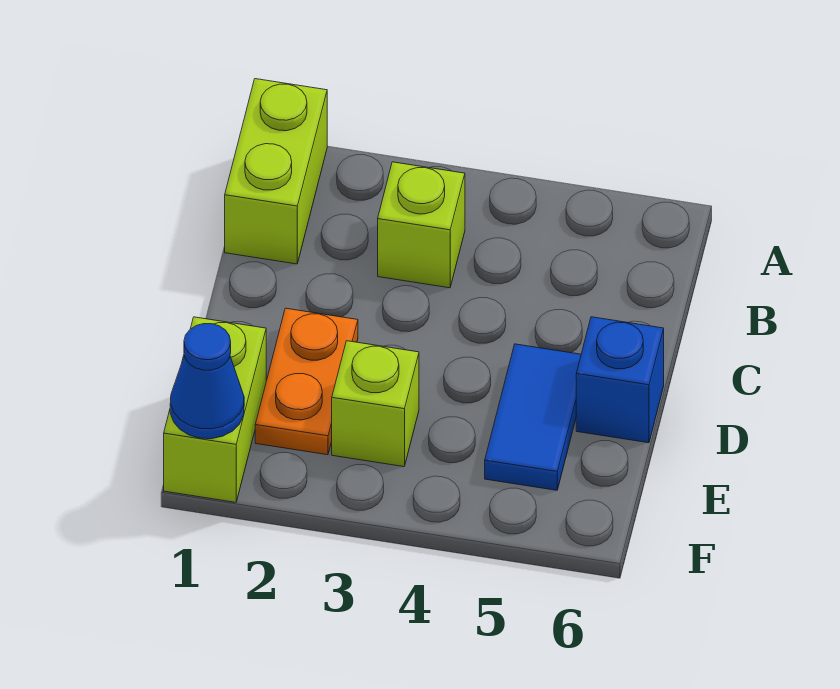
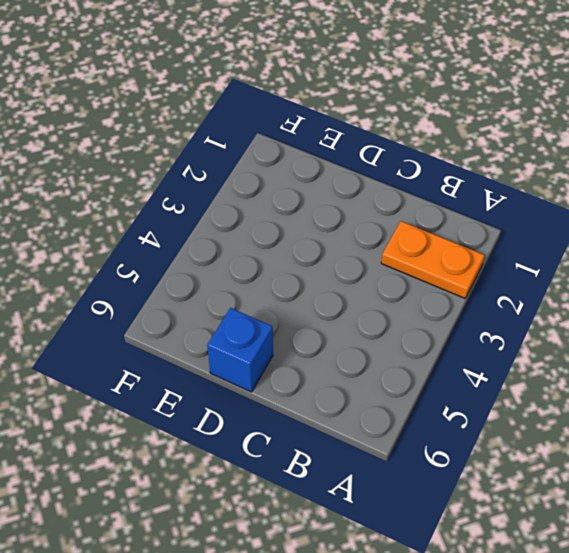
orange 1x2 plate [381,221,485,298] -> orange 1x2 plate moved to [255,308,358,455]
none -> lime 1x2 brick [225,79,327,264]
none -> lime 1x1 brick [378,162,465,288]

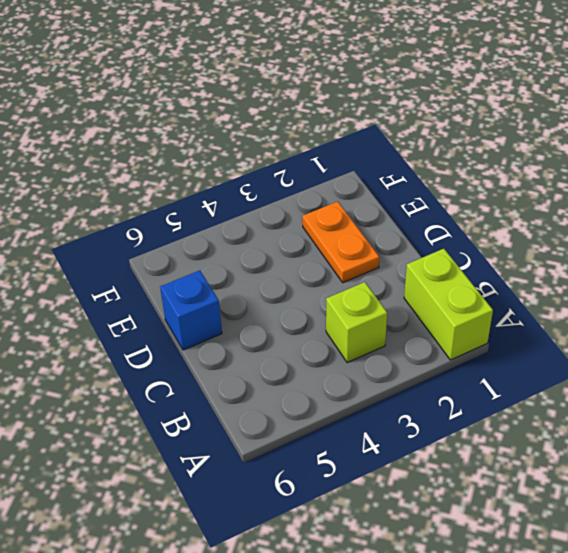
none -> blue 1x2 tile [485,344,581,490]
none -> lime 1x2 brick [164,317,266,502]

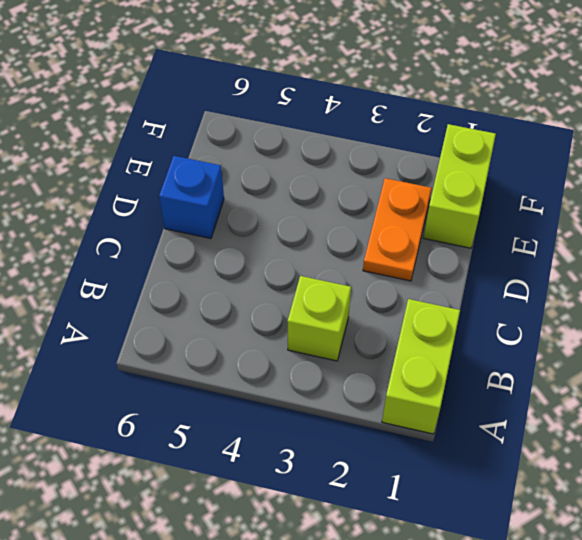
none -> blue 1x2 tile [485,344,581,490]
none -> lime 1x1 brick [332,341,419,467]

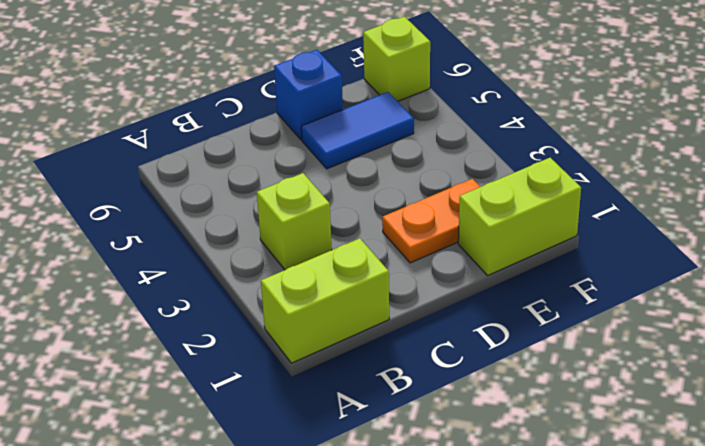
lime 1x1 brick [363,17,430,101] -> lime 1x1 brick moved to [332,341,419,467]
none -> blue 1x1 cone [170,324,244,439]

